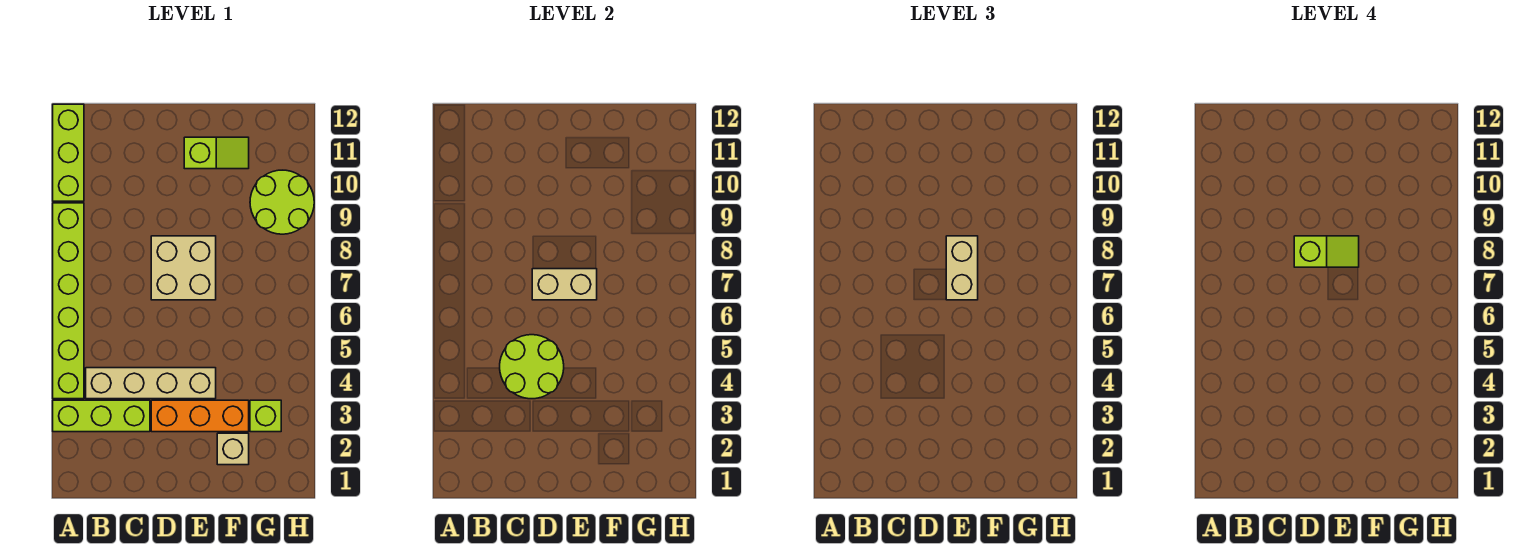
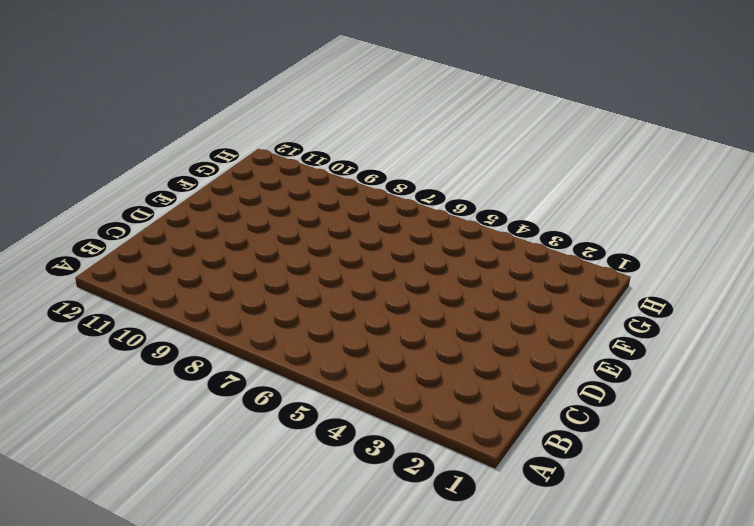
none -> lime 1x3 brick [53,400,150,432]
none -> lime 1x6 brick [53,203,84,399]
none -> lime 1x3 brick [53,104,84,201]

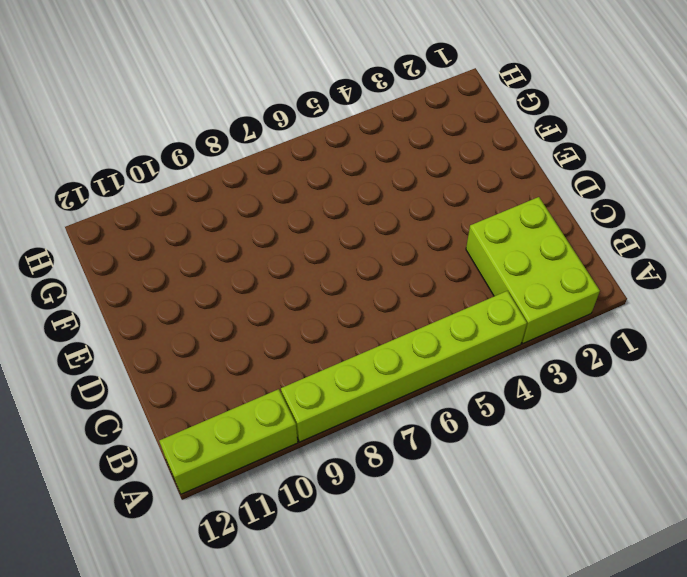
lime 2x3 brick [466,197,600,343] -> lime 1x3 brick [53,400,150,432]
none -> tan 1x4 brick [86,368,216,399]
none -> orange 1x3 brick [151,400,249,432]
none -> tan 2x2 brick [151,236,216,300]

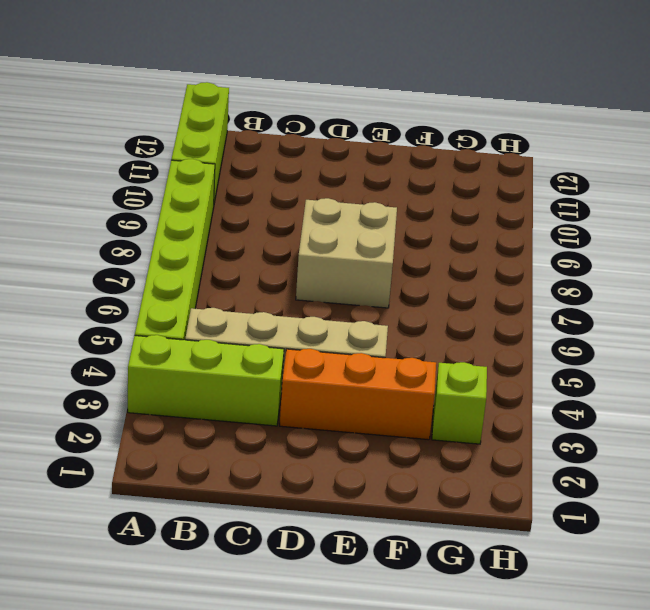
none -> lime 1x2 slope [184,137,249,169]
none -> tan 1x1 brick [217,433,249,465]
none -> lime 2x2 round brick [250,170,314,234]

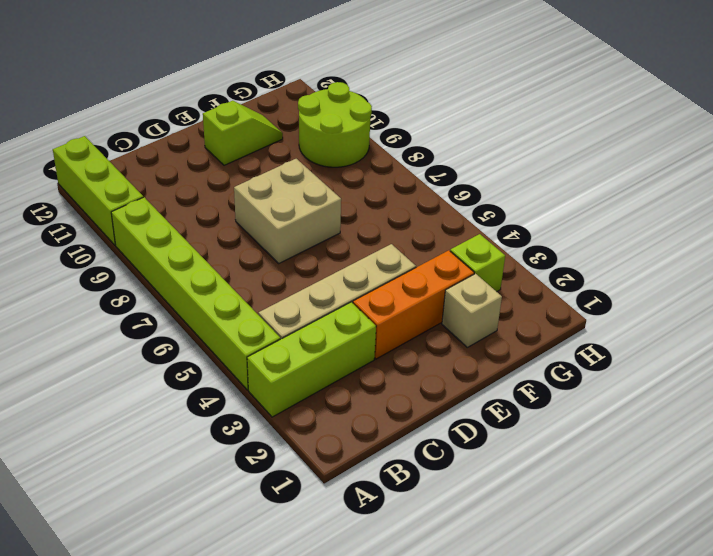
none -> lime 2x2 round brick [500,335,564,399]
none -> tan 1x2 brick [532,269,597,300]
none -> tan 1x2 brick [946,236,978,300]

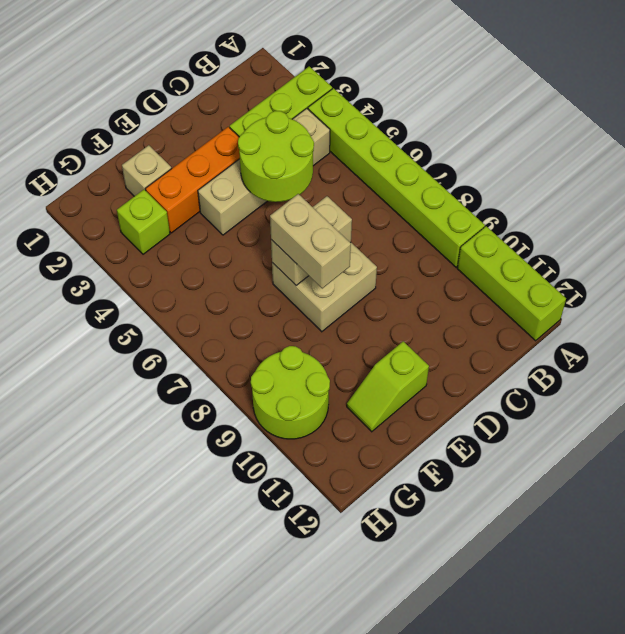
none -> lime 1x2 slope [1294,236,1359,267]

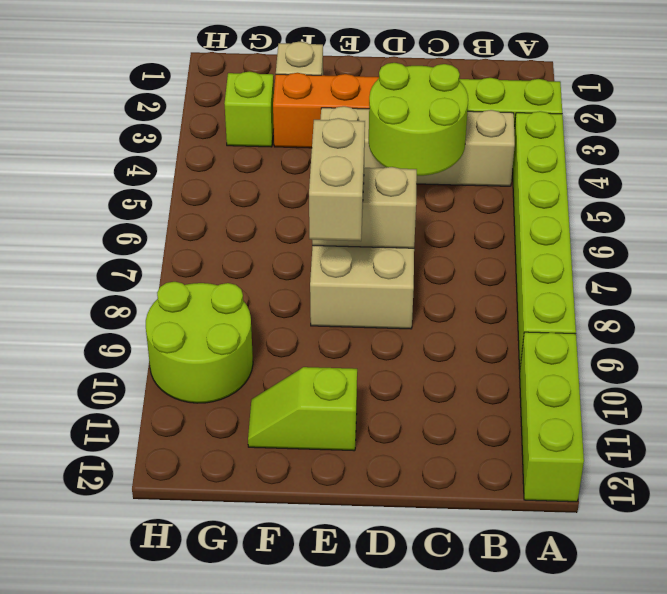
none -> lime 1x2 slope [1294,236,1359,267]

